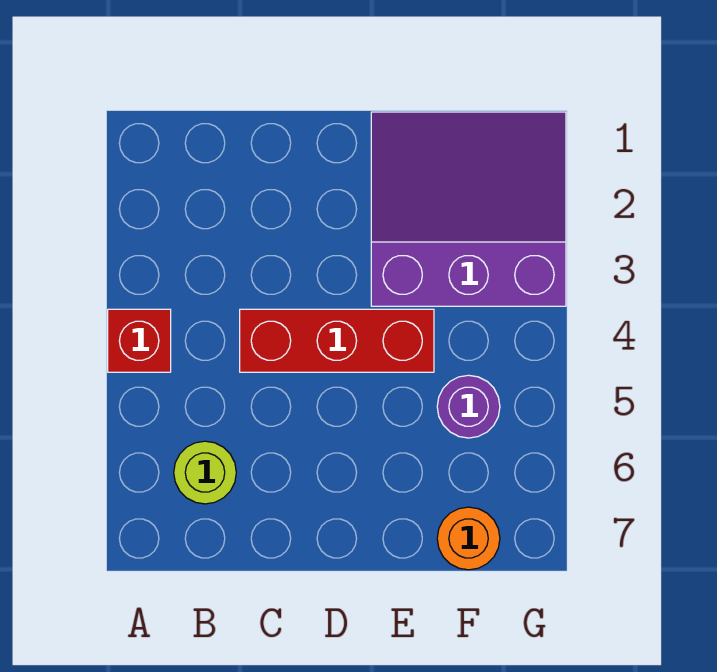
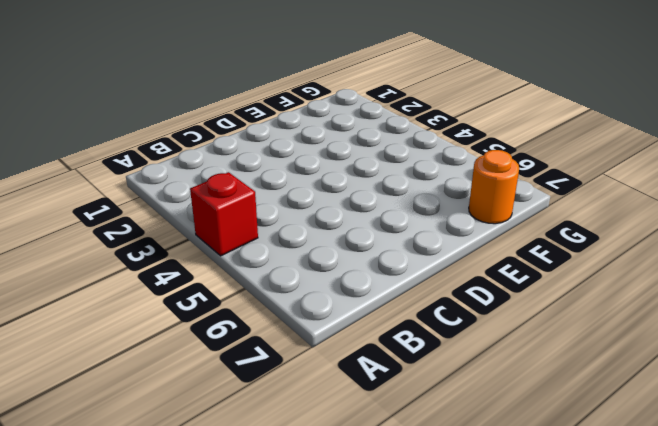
none -> lime 1x1 round brick [174,441,236,504]
none -> red 1x3 brick [240,309,434,372]

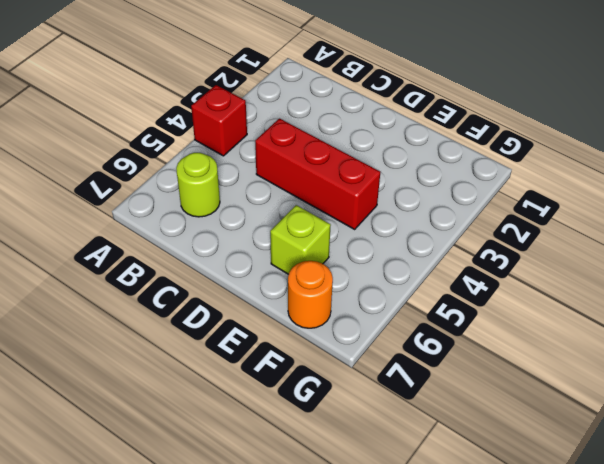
lime 1x1 brick [270,205,331,274] -> none
none -> purple 3x3 slope [371,112,566,306]
none -> purple 1x1 round brick [437,375,500,438]

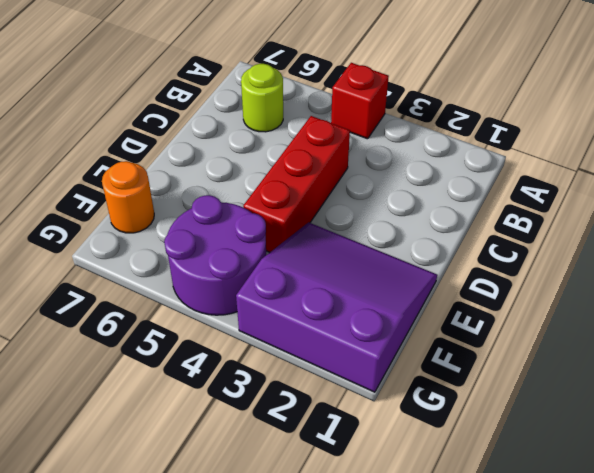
purple 3x3 slope [236,222,437,392] -> purple 3x3 slope turned to [371,112,566,306]
purple 2x2 round brick [164,195,266,315] -> purple 1x1 round brick [437,375,500,438]

